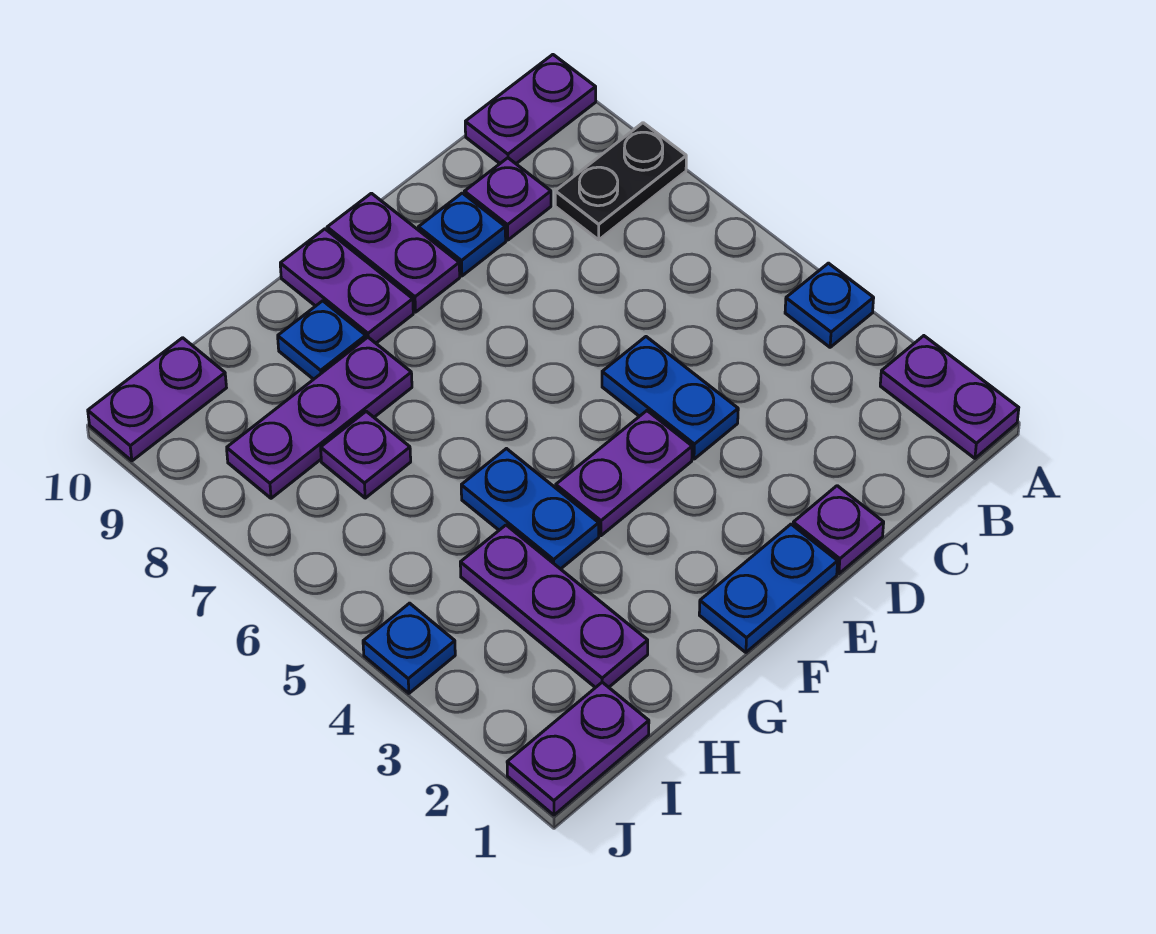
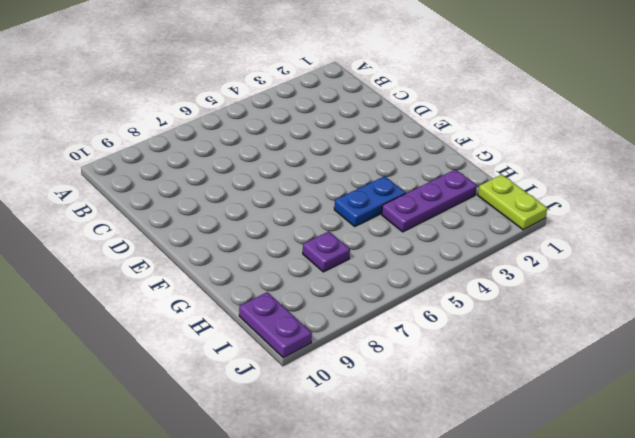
lime 1x2 plate [478,175,547,230] -> purple 1x2 plate [507,682,649,815]
none -> purple 1x2 plate [880,336,1019,458]
none -> blue 1x1 plate [785,263,874,347]
none -> black 1x2 plate [555,123,686,240]

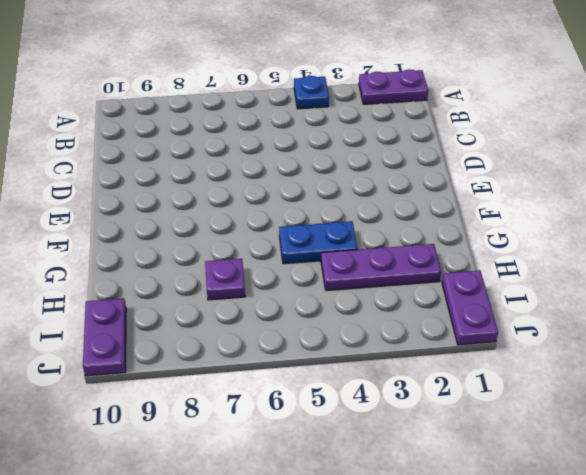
none -> black 1x2 plate [555,123,686,240]
none -> purple 1x2 plate [465,55,596,164]
none -> purple 1x1 plate [464,158,551,240]

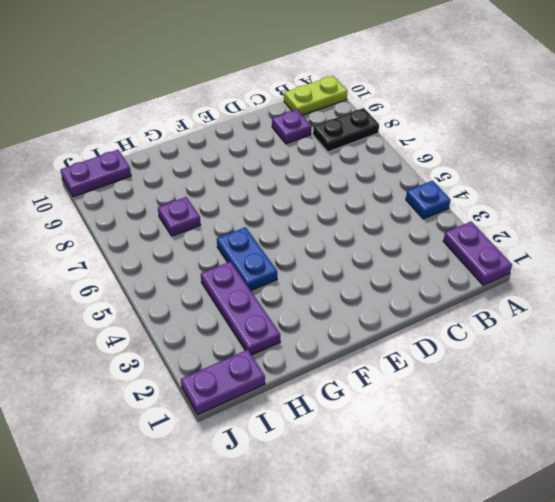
lime 1x2 plate [284,76,347,115] -> purple 1x2 plate [465,55,596,164]
none -> purple 1x1 plate [793,486,884,574]
none -> blue 1x2 plate [602,337,738,459]
none -> blue 1x1 plate [418,193,506,276]

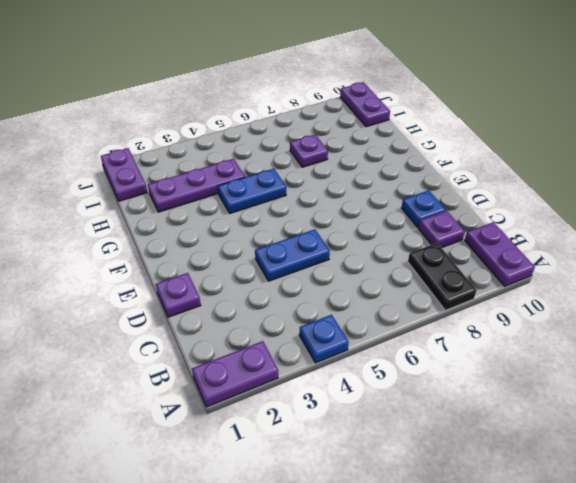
none -> blue 1x2 plate [699,524,838,652]
none -> purple 1x2 plate [556,411,692,536]
none -> purple 1x2 plate [327,193,460,312]

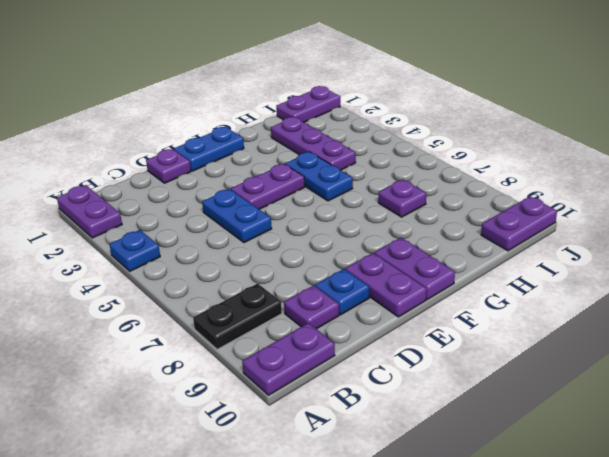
none -> purple 1x3 plate [227,337,412,498]
none -> blue 1x1 plate [278,301,366,379]
none -> blue 1x1 plate [363,603,455,693]

